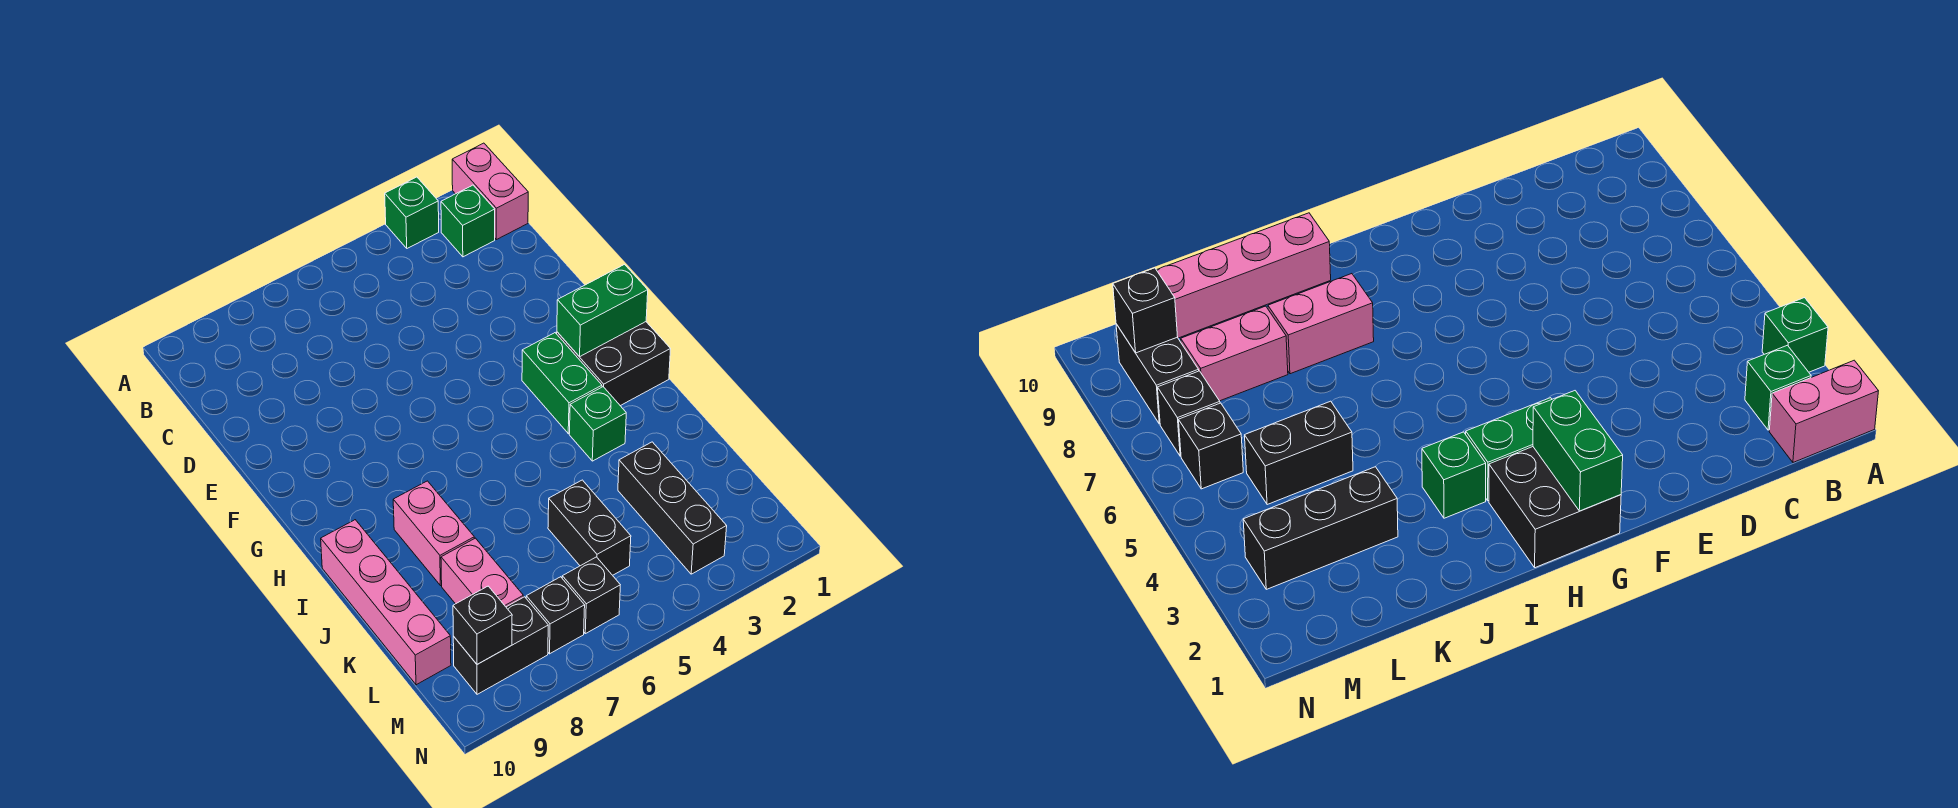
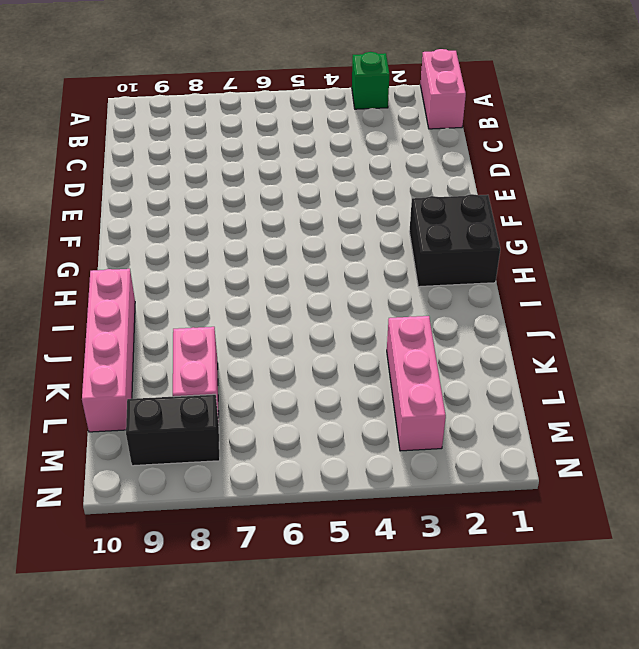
pink 1x3 brick [387,316,446,451] -> black 1x3 brick [618,442,727,574]
none -> green 1x1 brick [441,185,495,257]
none -> green 1x2 brick [522,333,602,433]
none -> green 1x1 brick [569,387,626,461]

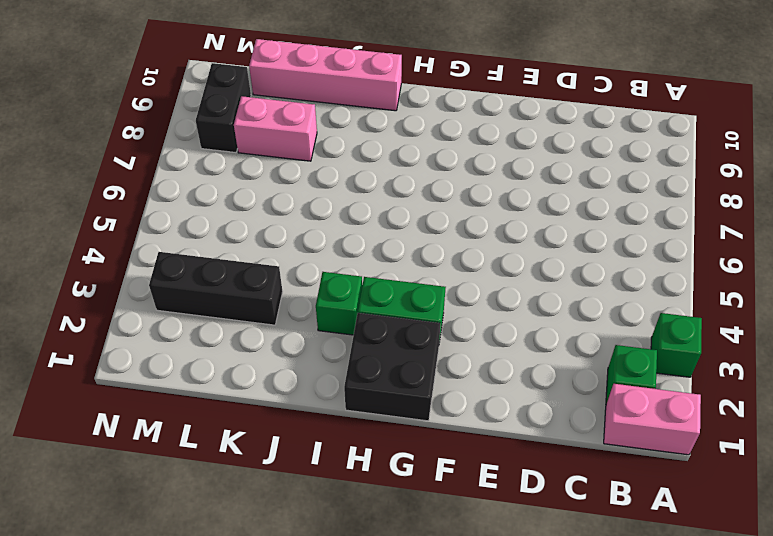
none -> pink 1x2 brick [393,481,474,586]
none -> black 1x2 brick [548,480,631,575]
none -> black 1x1 brick [562,557,620,634]

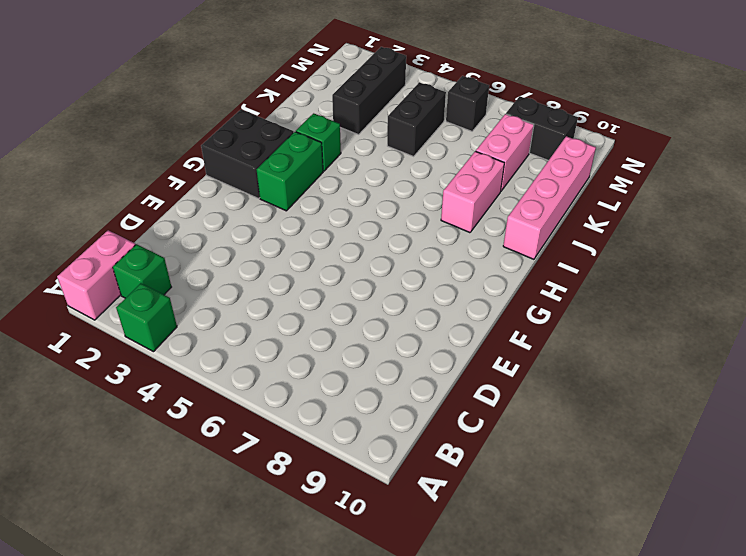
none -> black 1x1 brick [526,577,585,654]
none -> green 1x2 brick [557,265,648,357]
none -> black 1x1 brick [453,586,512,664]

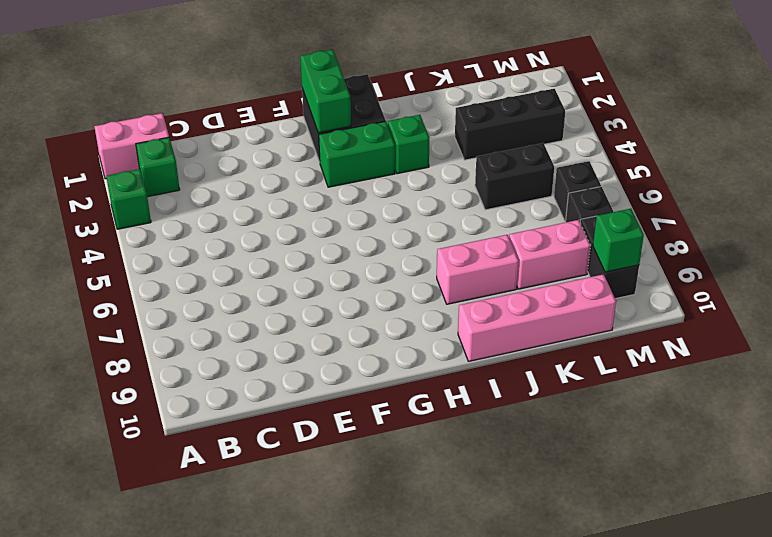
green 1x1 brick [593,209,644,272] -> black 1x1 brick [453,586,512,664]

